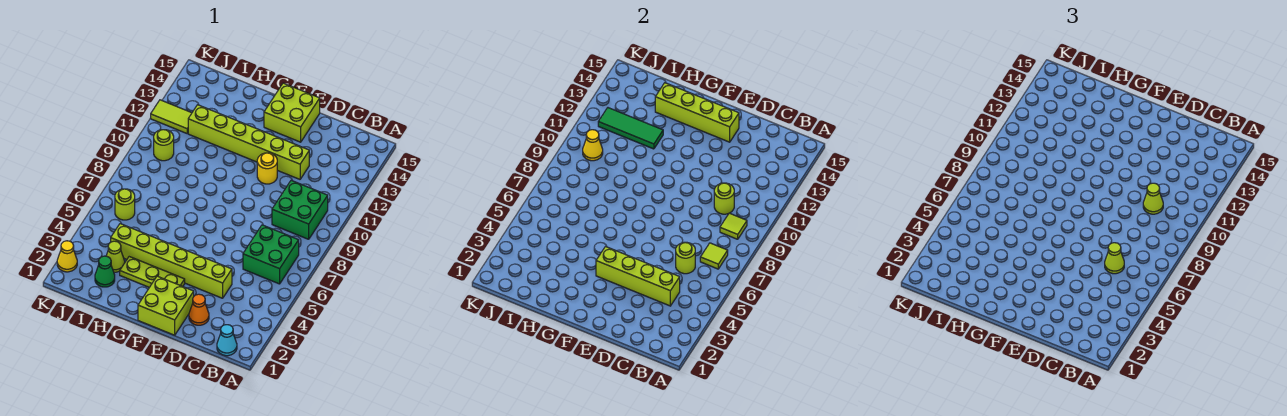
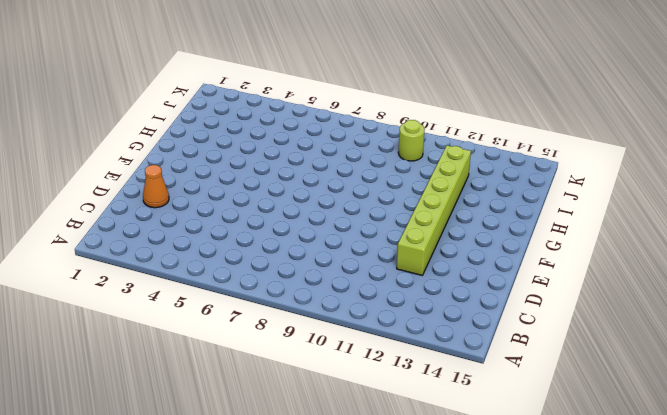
none -> cyan 1x1 cone [217,325,237,356]
none -> green 2x2 brick [243,225,299,284]
none -> green 2x2 brick [272,180,328,239]

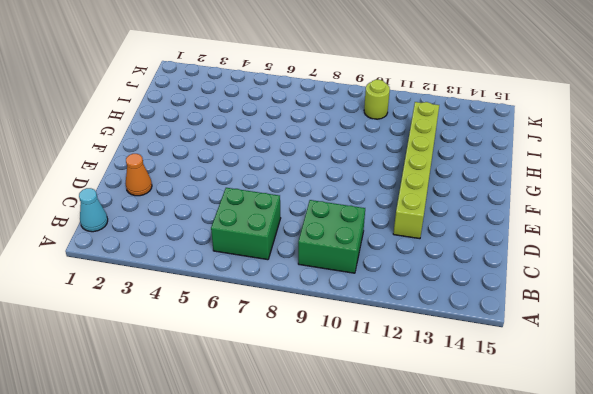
none -> lime 1x6 brick [111,224,232,298]
none -> lime 2x2 brick [138,276,194,335]
none -> yellow 1x1 round brick [257,153,277,184]

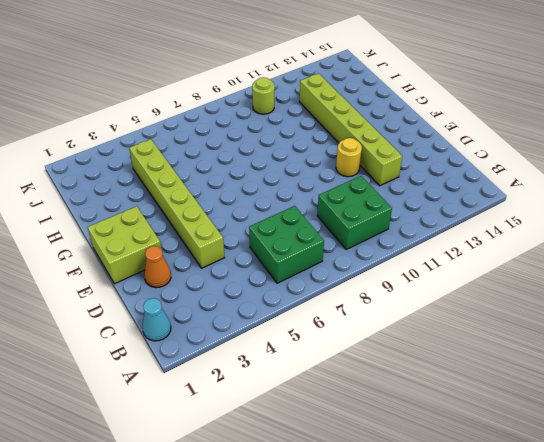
none -> lime 2x2 brick [264,83,320,142]
none -> lime 1x3 plate [120,257,185,287]
none -> green 1x1 cone [95,256,115,287]

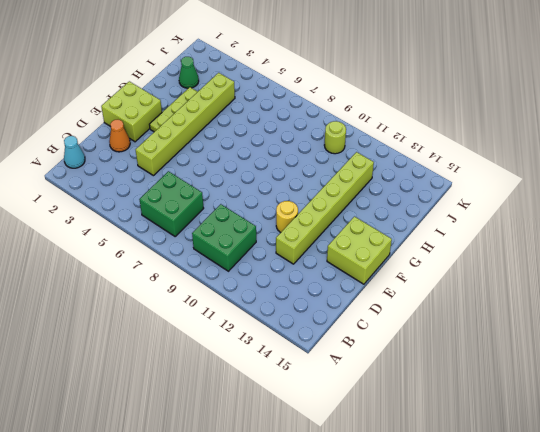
none -> lime 1x1 cone [106,241,125,272]
none -> lime 1x1 round brick [115,189,135,220]
none -> lime 1x2 tile [151,100,192,133]

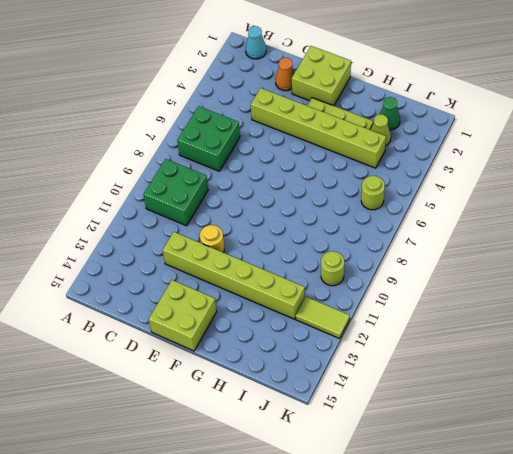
none -> yellow 1x1 cone [57,241,77,272]
none -> lime 1x1 tile [700,243,728,269]
none -> lime 1x1 tile [720,213,747,239]

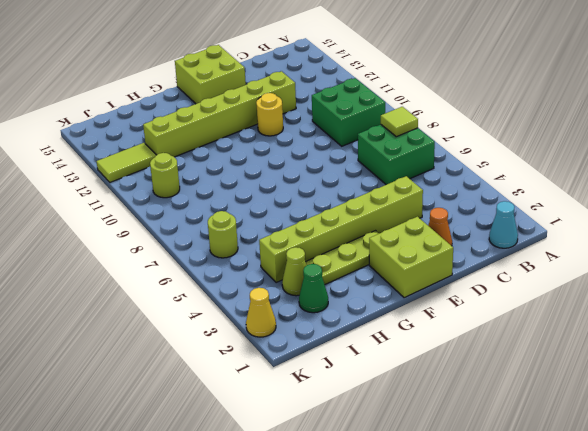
none -> lime 1x1 tile [720,213,747,239]
none -> lime 1x4 brick [596,247,680,306]
none -> lime 1x1 round brick [676,242,695,274]

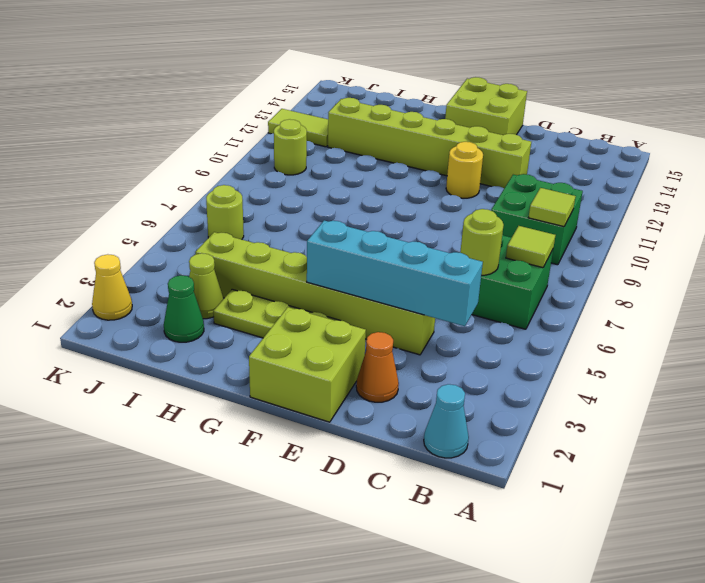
cyan 1x4 brick [307,220,483,326] -> lime 1x4 brick [596,247,680,306]
none -> lime 1x1 round brick [714,183,734,214]
none -> lime 1x4 brick [655,83,739,142]
none -> green 1x3 tile [598,108,663,149]

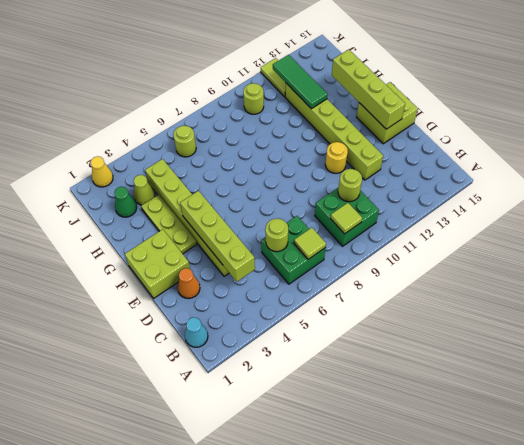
none -> yellow 1x1 cone [583,130,603,161]
none -> lime 1x1 cone [1105,243,1124,274]
none -> lime 1x1 cone [1143,183,1163,214]

